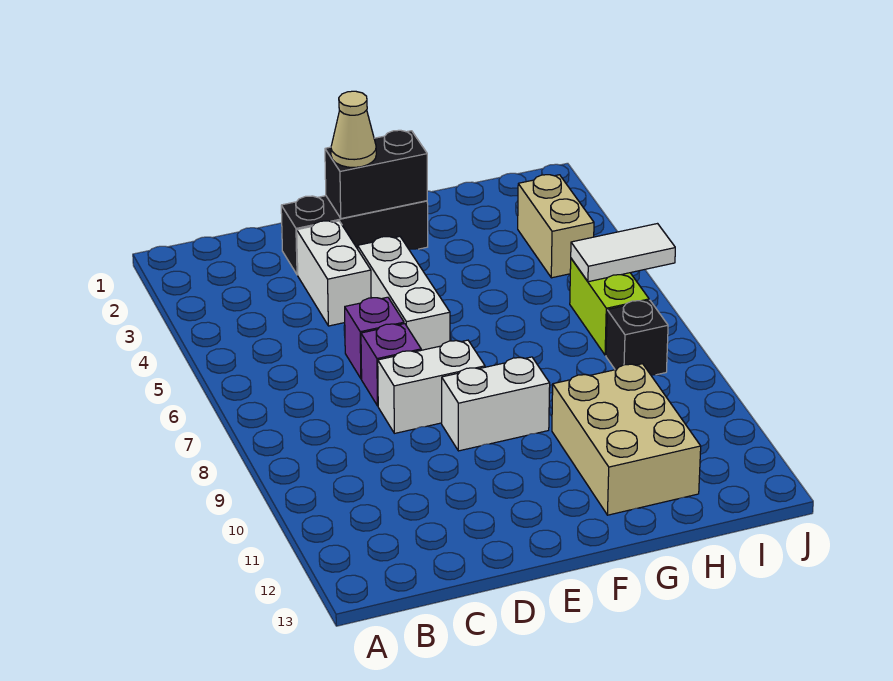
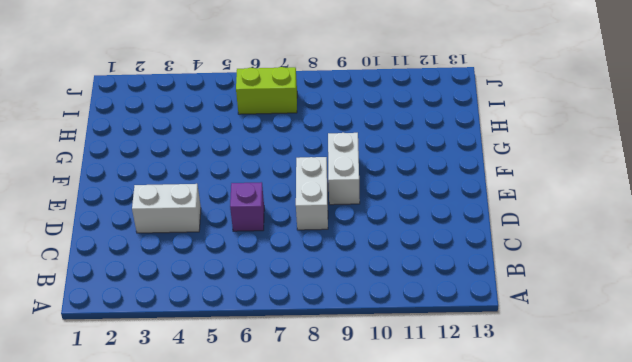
none -> black 1x3 brick [281,196,428,275]
none -> purple 1x1 brick [361,324,421,406]
none -> white 1x3 brick [358,237,450,350]

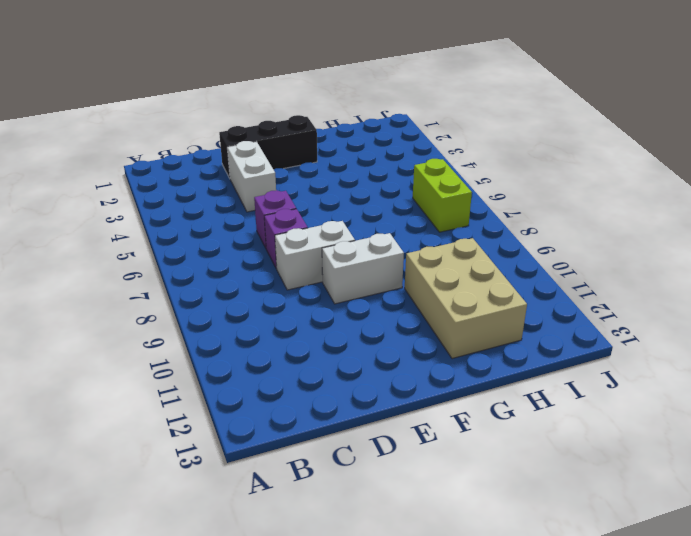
none -> white 1x3 brick [358,237,450,350]
none -> tan 1x2 brick [518,175,594,278]
none -> black 1x1 brick [606,300,668,375]

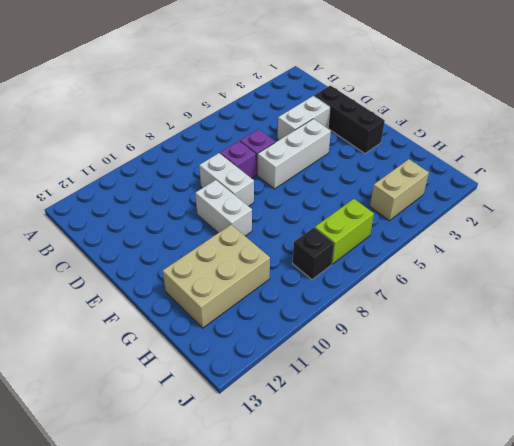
none -> black 1x2 brick [325,130,427,219]
none -> white 1x2 tile [571,224,675,282]
none -> tan 1x1 cone [331,91,376,167]

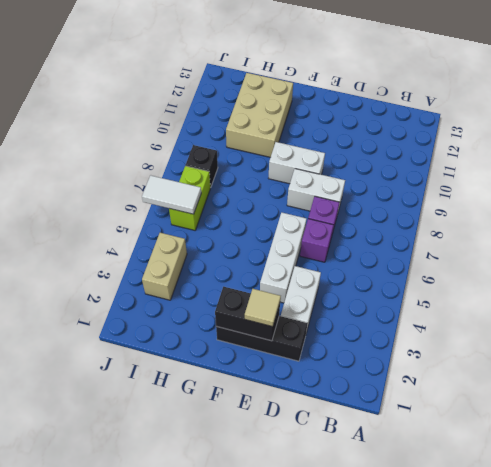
tan 1x1 tile [245,289,281,327] -> tan 1x1 cone [331,91,376,167]

